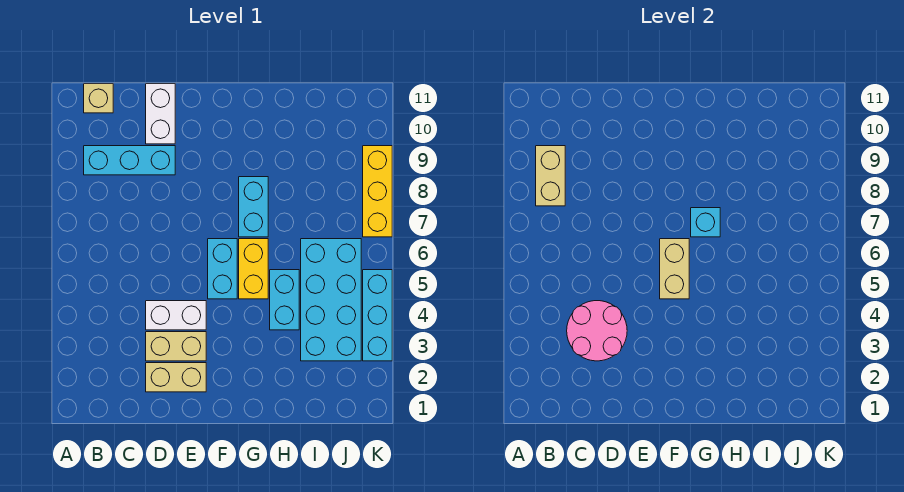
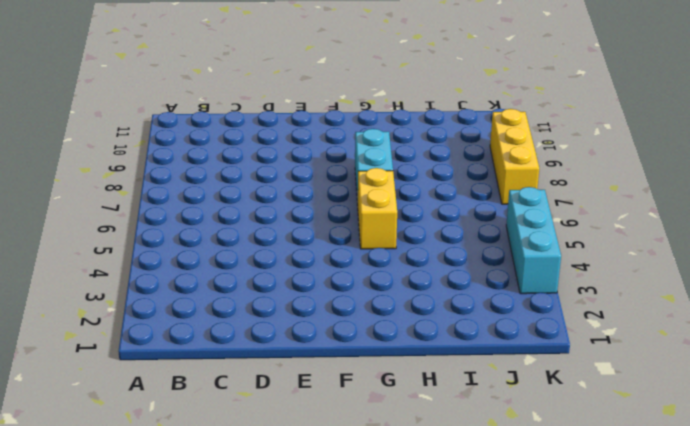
none -> cyan 1x3 brick [84,146,175,175]
none -> tan 1x1 brick [84,84,113,113]
none -> tan 1x2 brick [146,363,206,392]

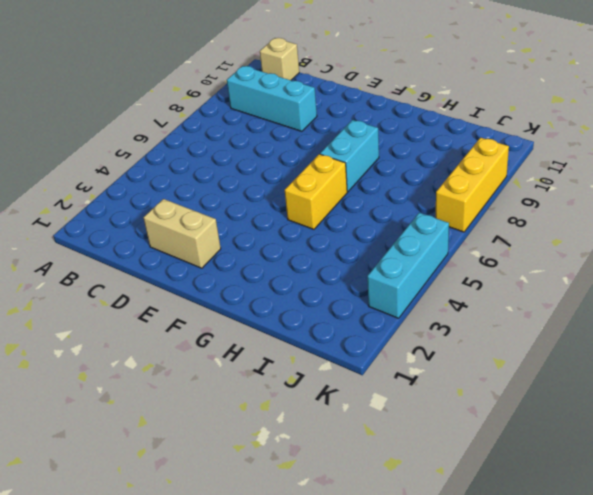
none -> tan 1x2 brick [146,332,206,361]
none -> white 1x2 brick [146,301,206,330]
none -> white 1x2 brick [146,84,175,144]

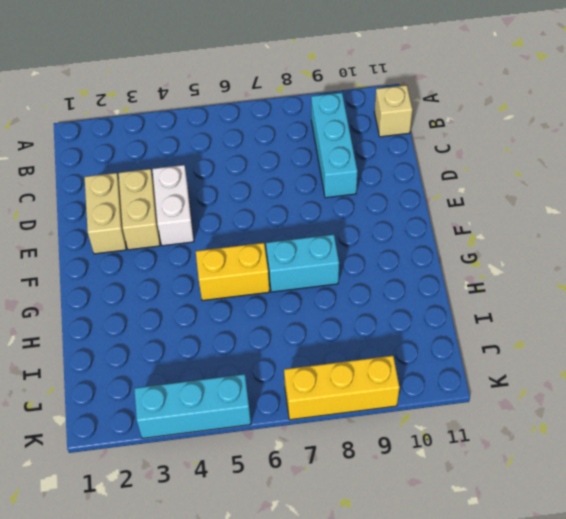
none -> white 1x2 brick [146,84,175,144]
none -> cyan 1x2 brick [208,239,237,299]
none -> cyan 1x2 brick [270,270,299,330]

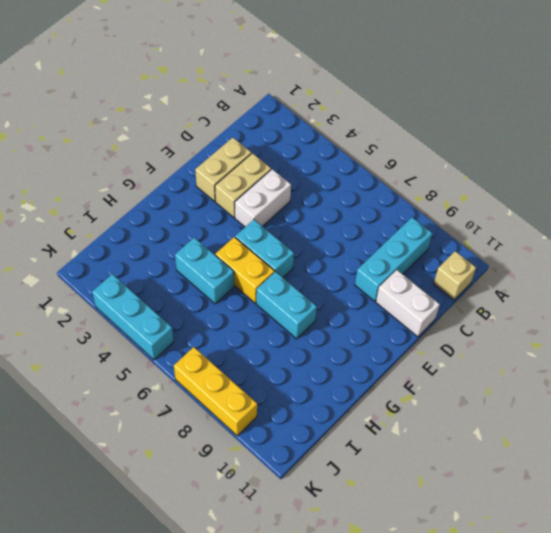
none -> cyan 2x4 brick [301,239,361,361]
none -> tan 1x2 brick [536,146,565,206]
none -> pink 2x2 round brick [567,301,627,361]

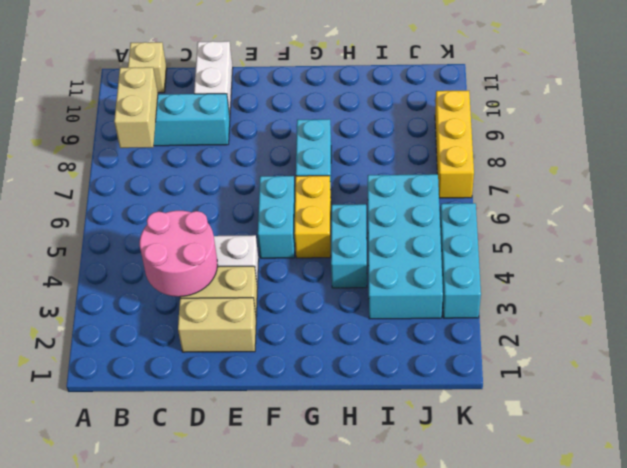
none -> tan 1x2 brick [660,239,689,299]
none -> cyan 1x1 brick [691,208,720,237]

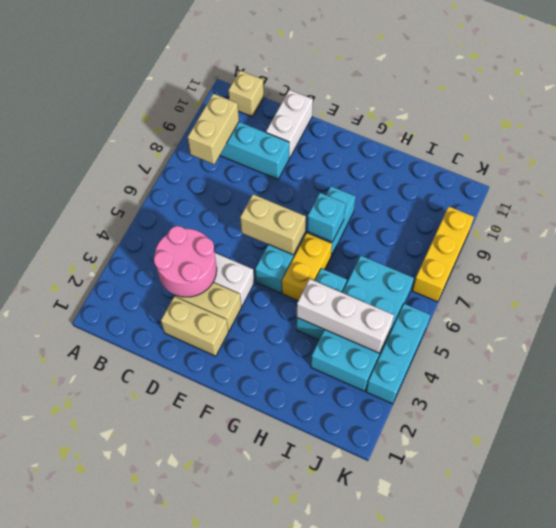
tan 1x2 brick [240,194,306,255] -> tan 1x2 brick turned to [660,239,689,299]
white 1x3 brick [297,279,394,353] -> none

